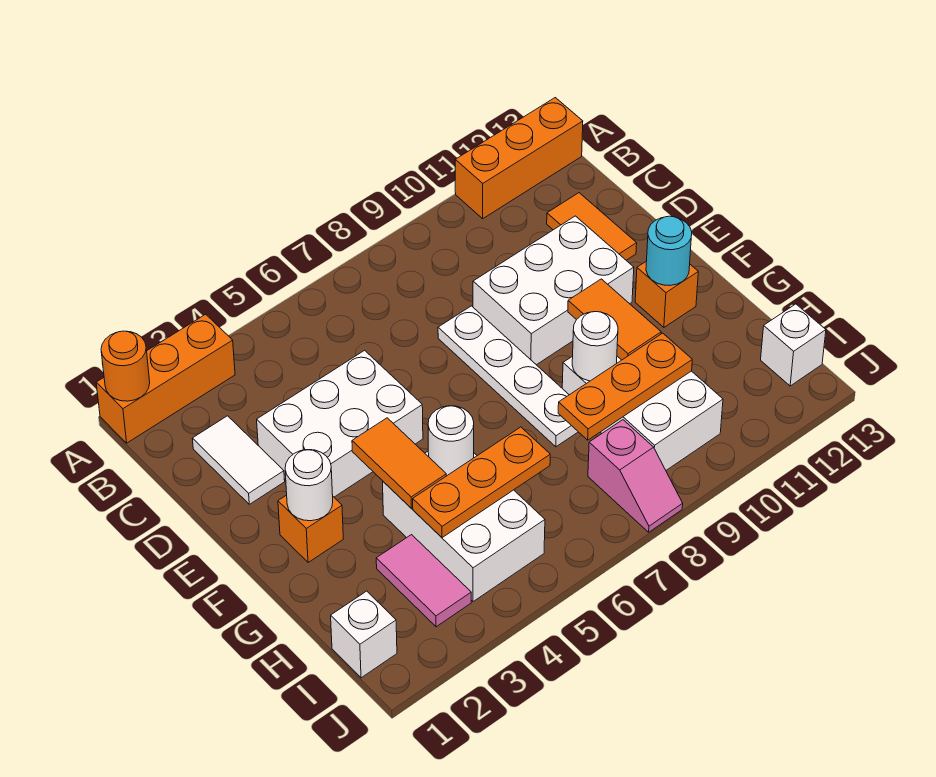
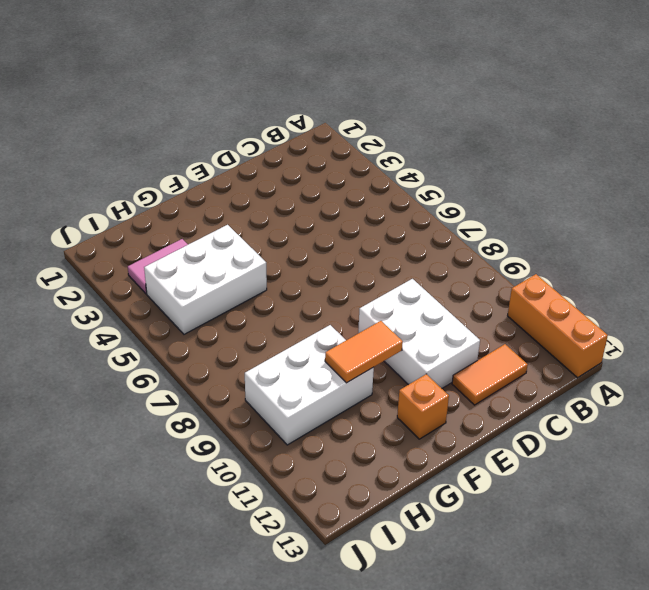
none -> orange 1x3 brick [96,314,235,443]
none -> white 1x2 tile [192,416,285,504]
none -> white 2x3 brick [257,350,423,497]

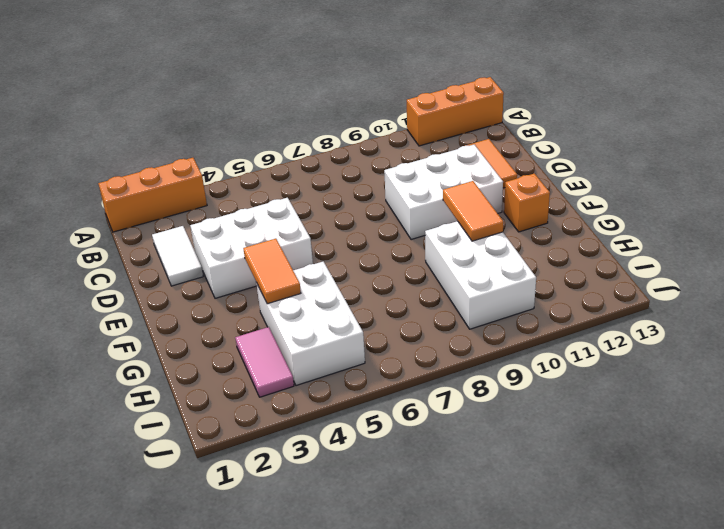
none -> white 1x4 plate [438,306,578,447]
none -> orange 1x1 brick [278,495,343,562]
none -> white 1x1 brick [331,591,397,678]

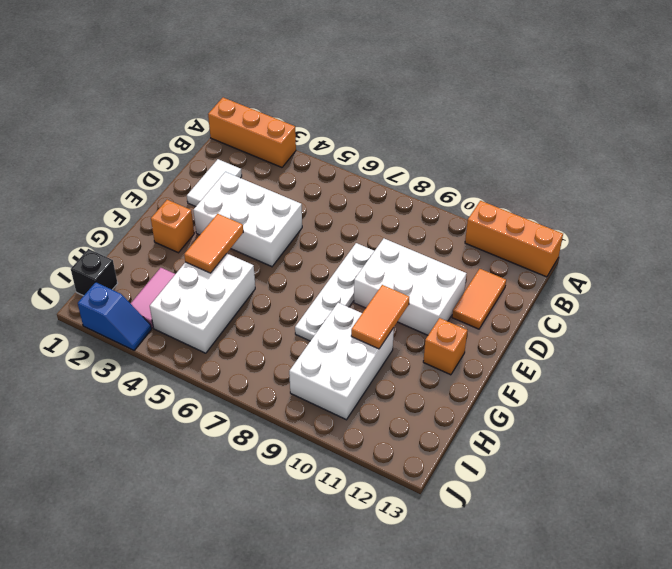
black 1x1 brick [71,249,118,296] -> white 1x1 brick [331,591,397,678]
blue 1x2 slope [78,282,151,350] -> none
none -> pink 1x2 slope [588,420,683,532]
none -> white 1x1 brick [761,304,826,386]
none -> orange 1x1 round brick [101,331,150,401]

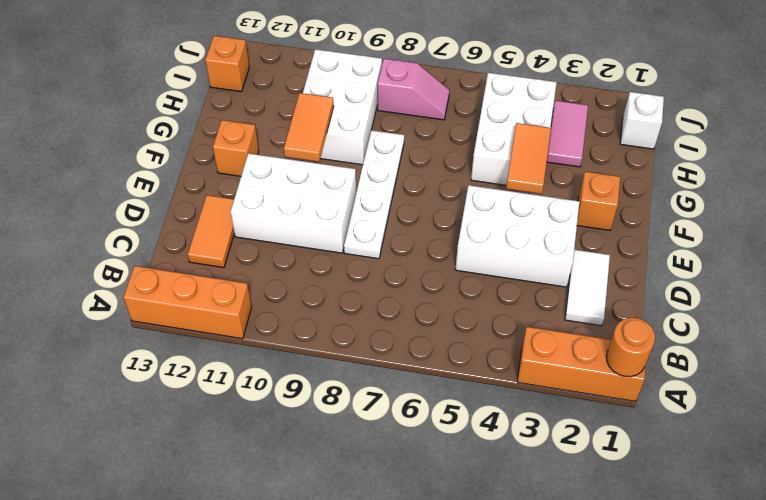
pink 1x2 slope [378,59,450,120] -> pink 1x2 slope turned to [588,420,683,532]
orange 1x1 brick [205,36,249,92] -> white 1x1 brick [761,304,826,386]
none -> white 1x1 round brick [285,450,333,521]
none -> cyan 1x1 round brick [646,216,692,286]
none -> white 1x1 round brick [428,406,474,476]

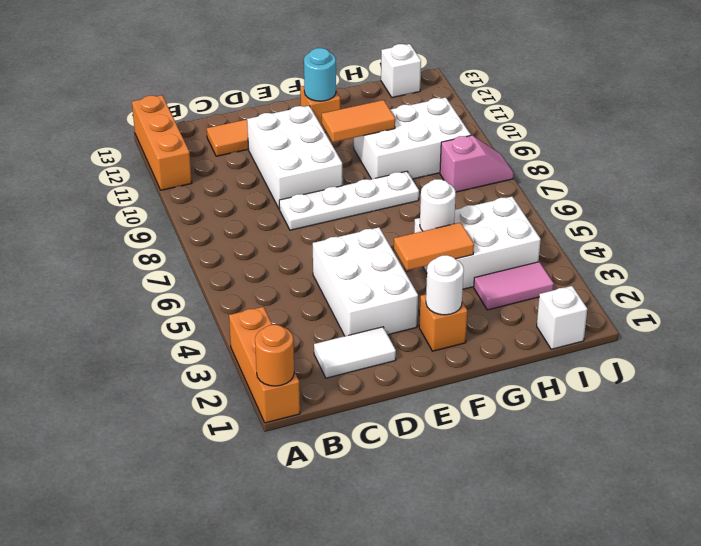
none -> white 1x1 round brick [572,312,618,381]
none -> orange 1x3 plate [413,427,550,538]
none -> orange 1x3 plate [558,333,692,440]

